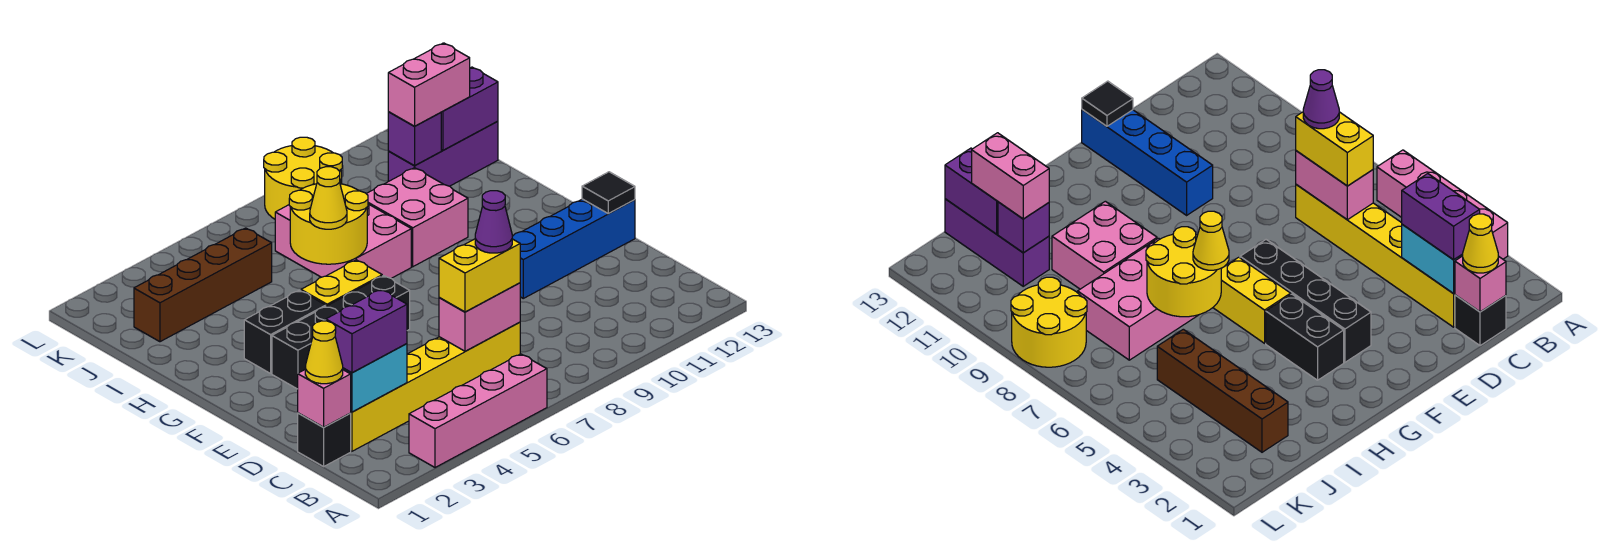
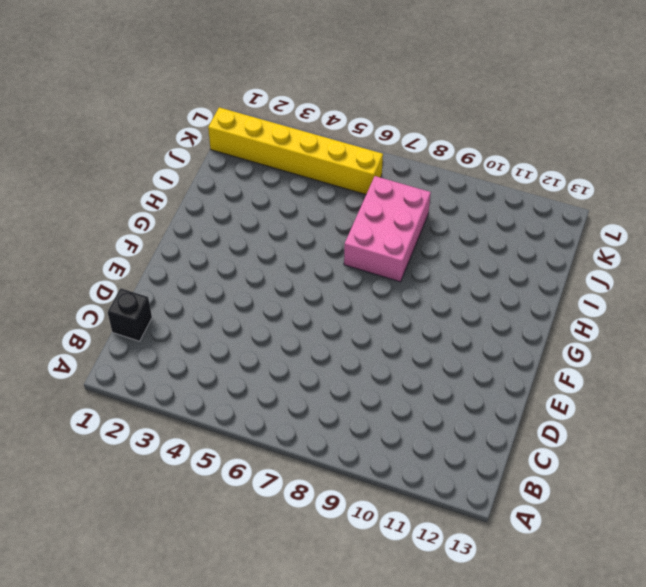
yellow 1x6 brick [208,107,383,194] -> yellow 1x6 brick moved to [350,322,520,451]
none -> pink 1x4 brick [409,354,547,468]
none -> blue 1x4 brick [512,199,635,298]
none -> black 1x4 brick [272,276,410,389]

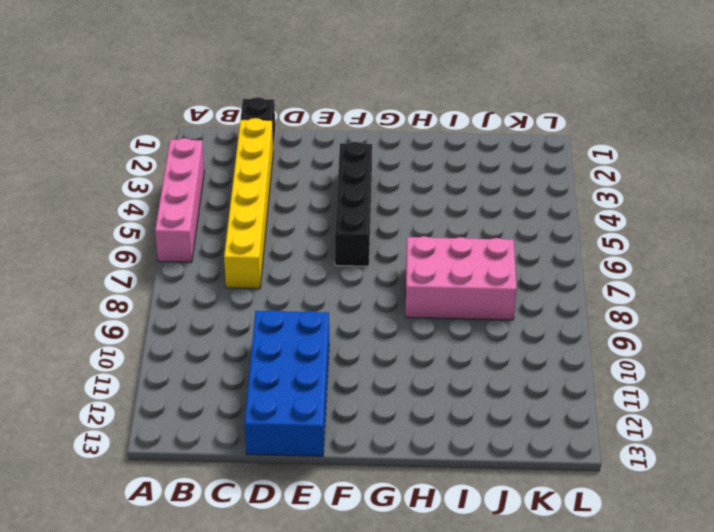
blue 2x4 brick [245,310,329,456] -> blue 1x4 brick [512,199,635,298]
none -> black 1x2 brick [244,290,326,374]
none -> yellow 1x2 brick [301,260,382,306]
none -> pink 2x2 brick [366,168,468,267]

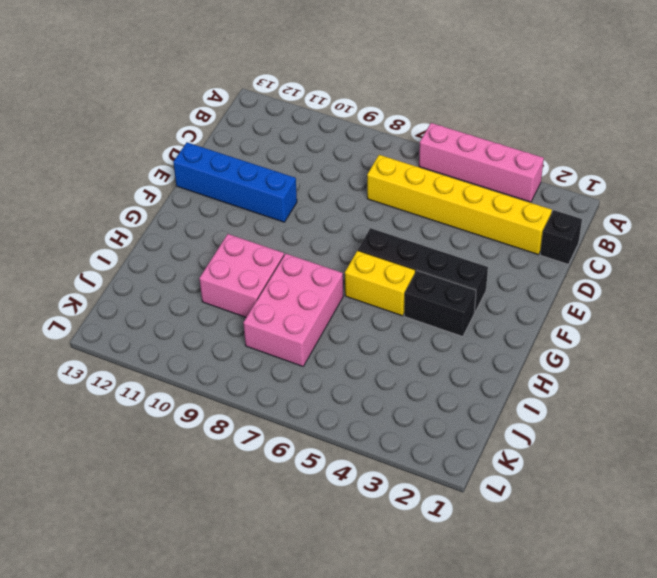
none -> brown 1x4 brick [134,228,272,342]
none -> purple 1x3 brick [388,121,498,186]
none -> yellow 2x2 round brick [264,137,342,219]

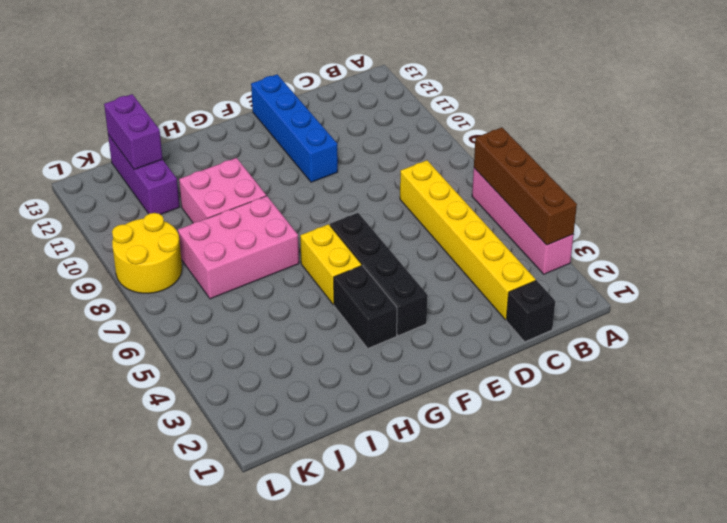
brown 1x4 brick [474,127,577,245] -> brown 1x4 brick moved to [134,228,272,342]
none -> pink 1x1 brick [298,370,351,427]
none -> cyan 1x2 brick [343,344,407,412]
none -> pink 1x2 brick [439,283,520,351]

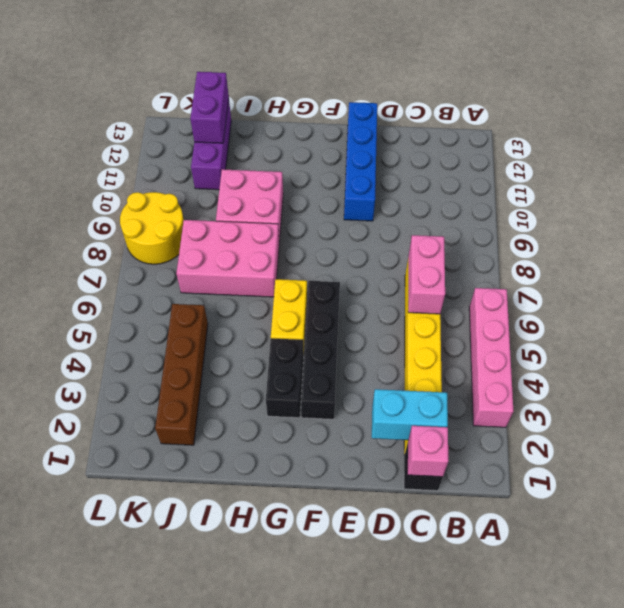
cyan 1x2 brick [372,389,448,440] -> cyan 1x2 brick turned to [343,344,407,412]
none -> black 1x1 tile [582,172,635,214]
none -> yellow 2x2 round brick [289,180,368,264]
none -> purple 1x1 brick [388,112,441,166]

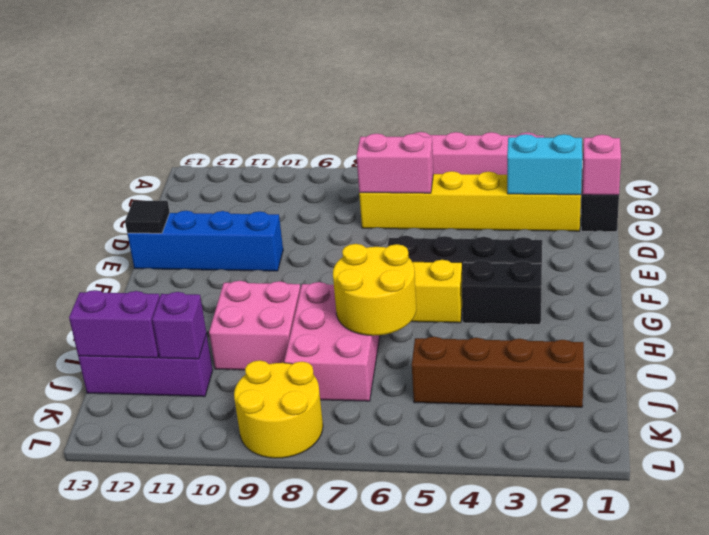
none -> yellow 1x1 cone [305,321,343,384]
none -> purple 1x2 brick [326,289,407,373]
none -> yellow 1x2 brick [439,239,520,312]

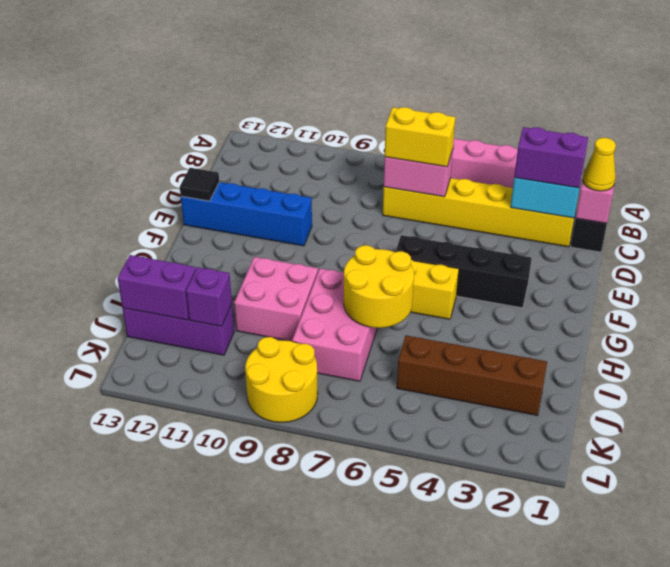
none -> black 1x2 brick [244,290,326,374]
none -> yellow 1x1 cone [310,167,347,229]
none -> pink 1x2 brick [388,43,470,126]

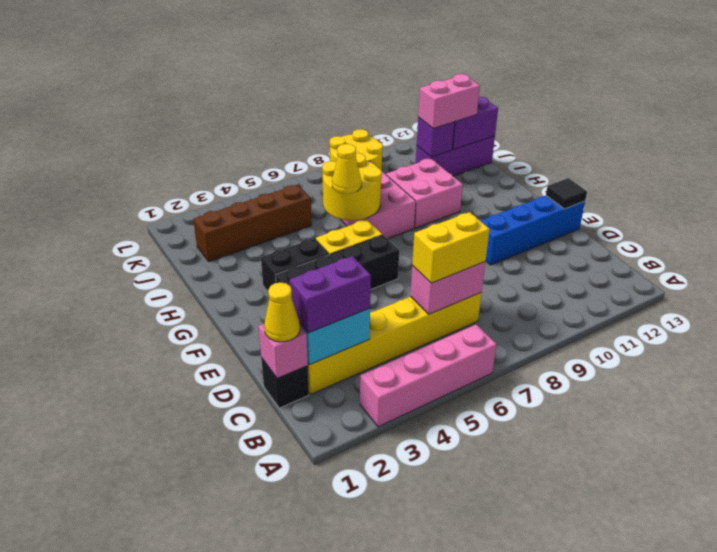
none -> purple 1x1 cone [475,191,512,253]

